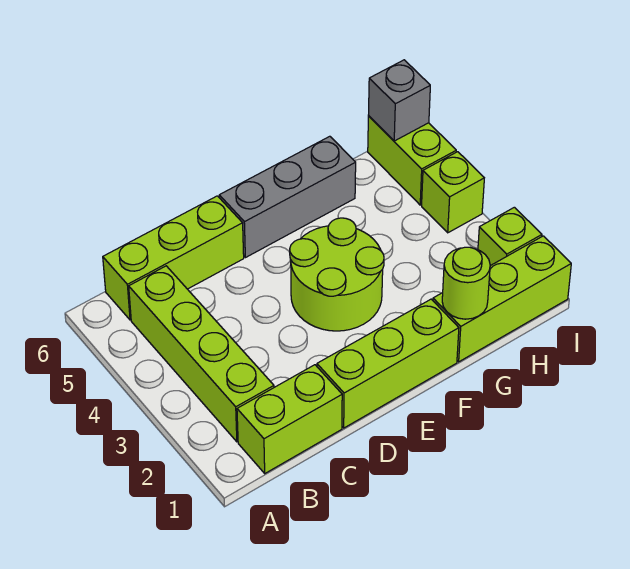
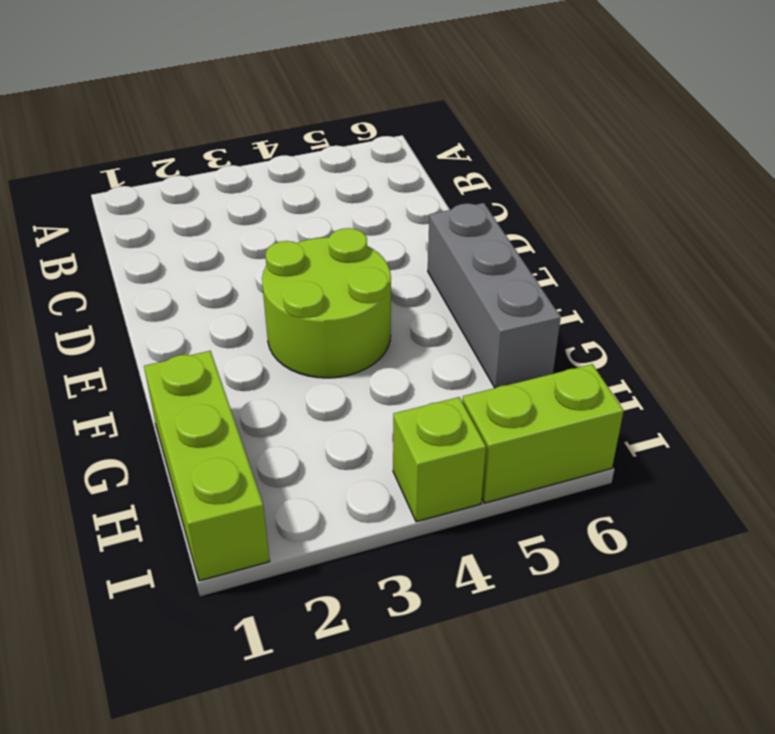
none -> lime 1x2 brick [237,365,342,473]
none -> lime 1x4 brick [129,266,274,442]
none -> lime 1x3 brick [103,196,244,320]

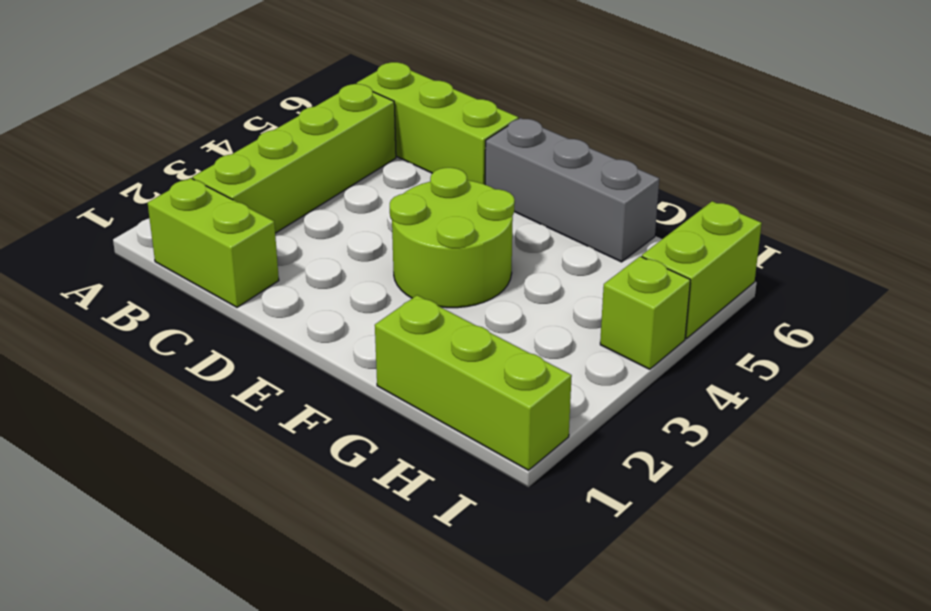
none -> lime 1x3 brick [317,299,459,428]
none -> lime 1x1 brick [478,207,542,266]
none -> lime 1x1 round brick [442,247,490,319]

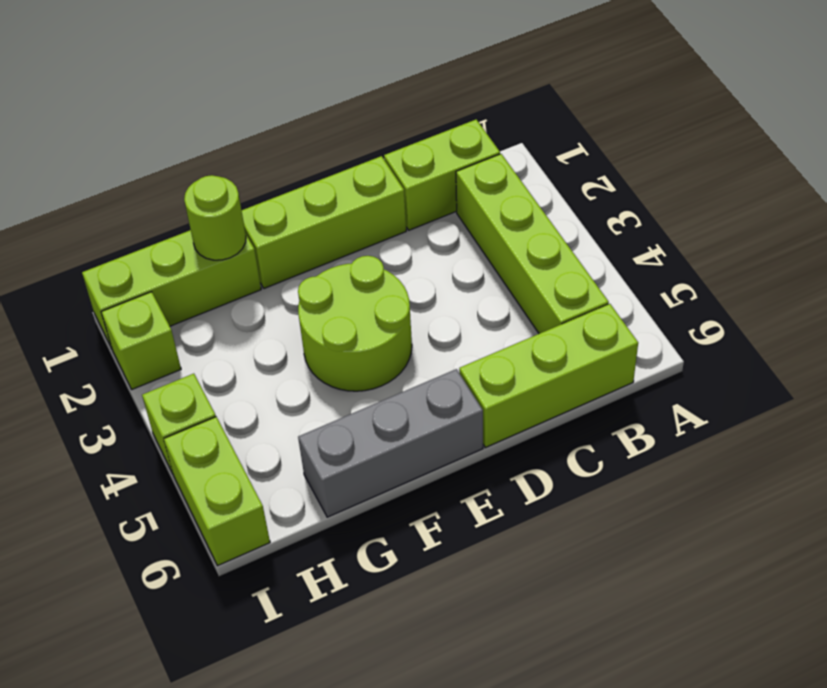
none -> grey 1x1 brick [369,60,430,141]

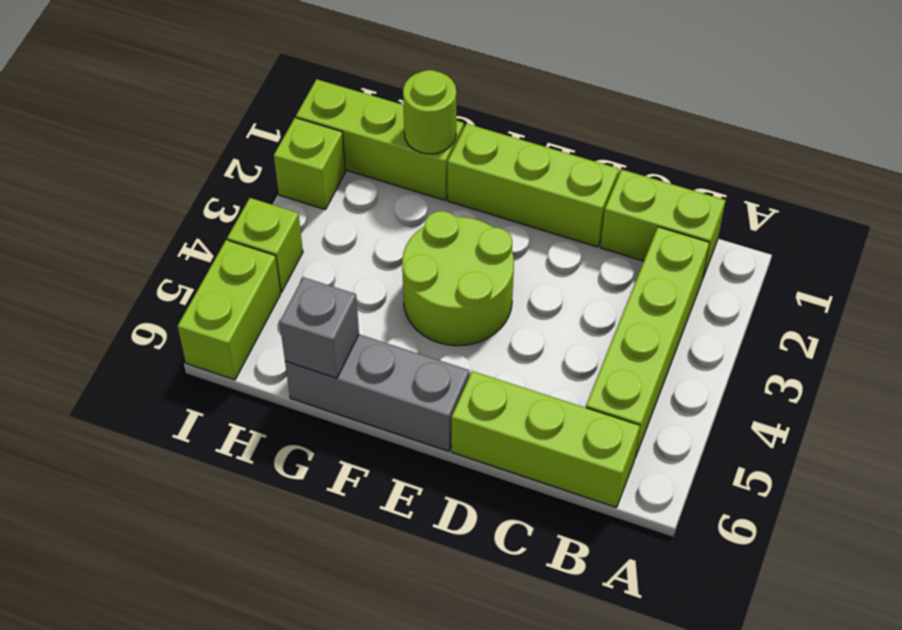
grey 1x1 brick [280,277,359,378] -> grey 1x1 brick moved to [369,60,430,141]

